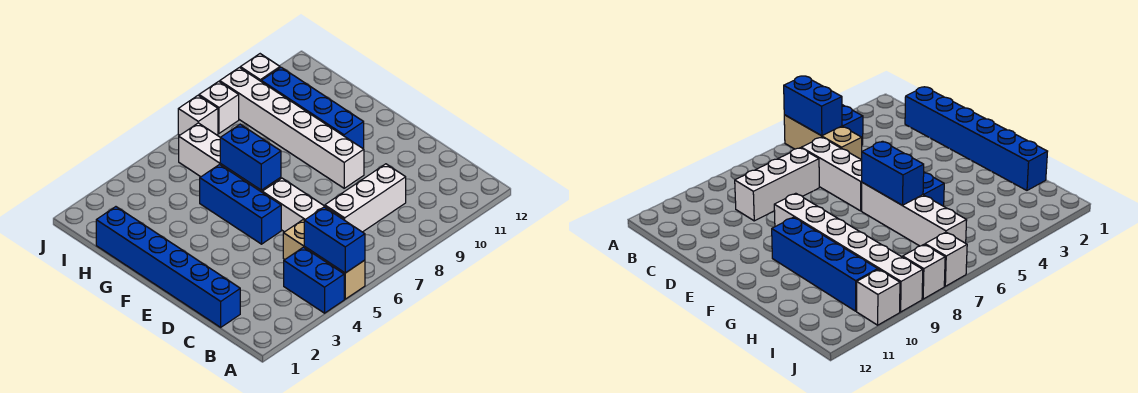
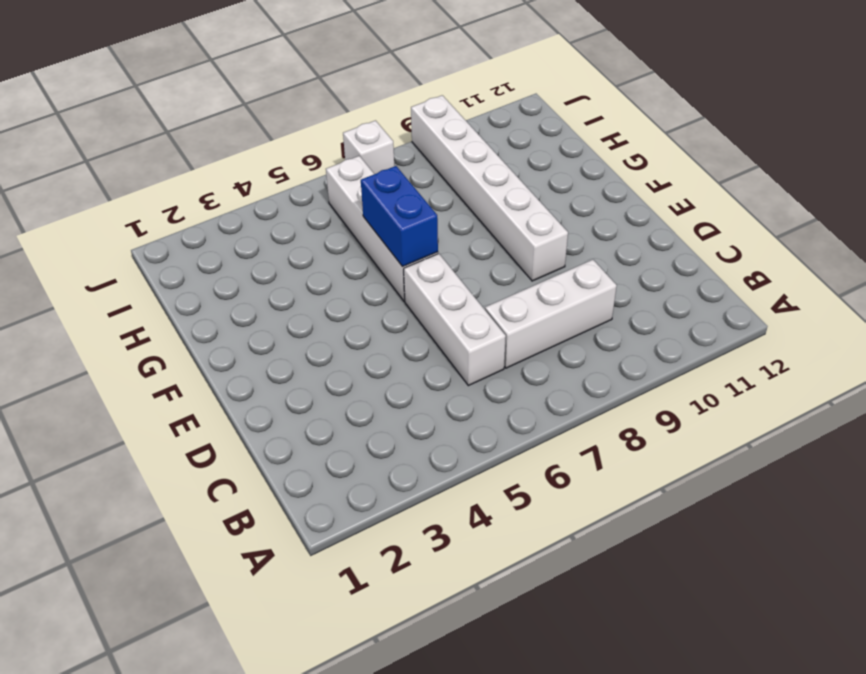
none -> blue 1x2 brick [284,247,344,313]
none -> tan 1x3 brick [283,220,365,299]
none -> blue 1x6 brick [96,207,240,327]

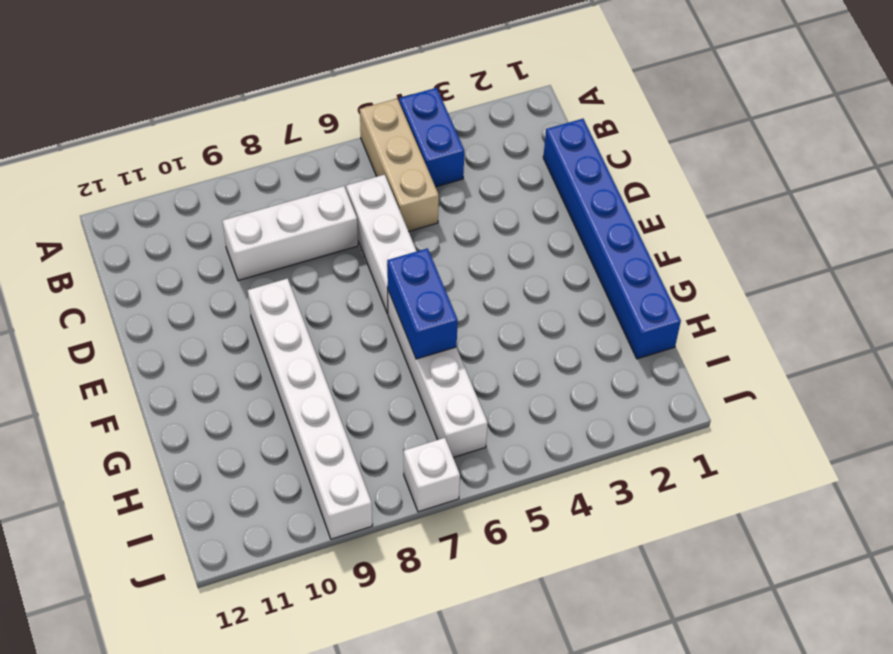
none -> blue 1x3 brick [200,165,281,244]
none -> blue 1x4 brick [261,67,364,148]
none -> white 1x1 brick [199,81,239,133]

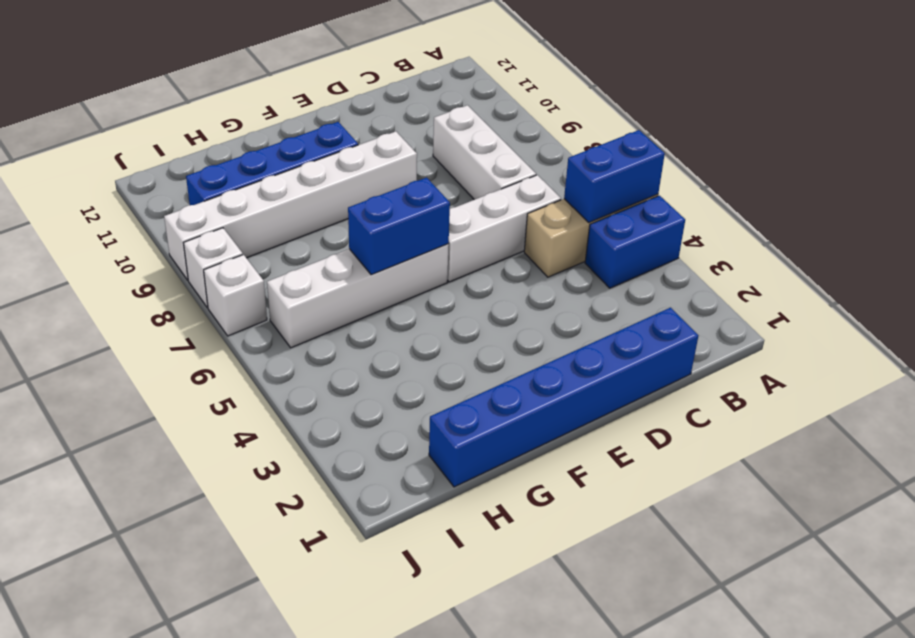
none -> blue 1x3 brick [200,165,281,244]
none -> white 1x1 brick [240,54,280,81]

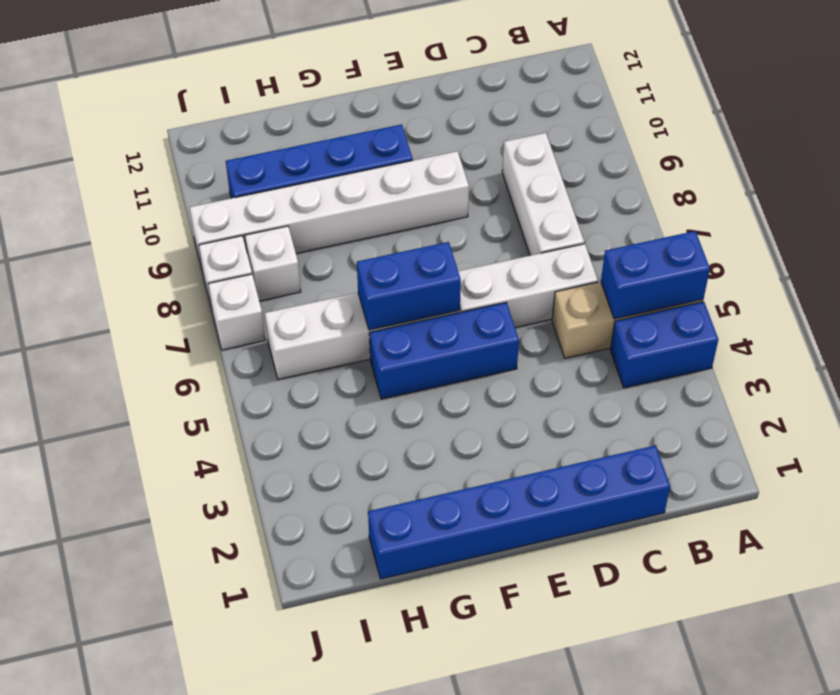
white 1x1 brick [245,226,301,301] -> white 1x1 brick moved to [240,54,280,81]

